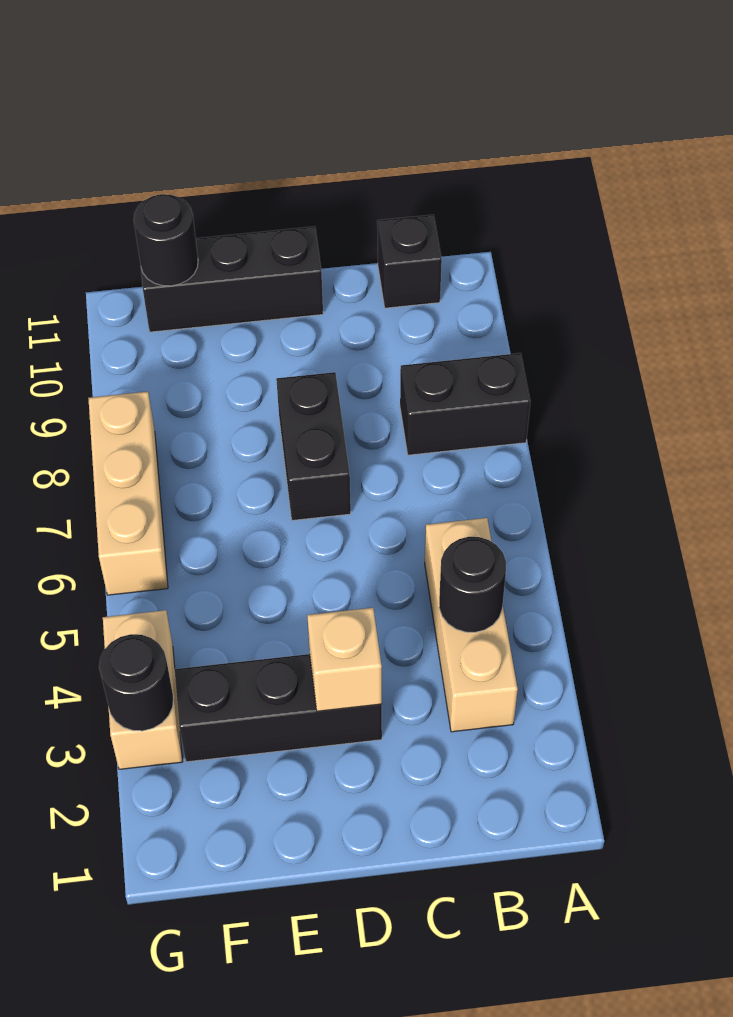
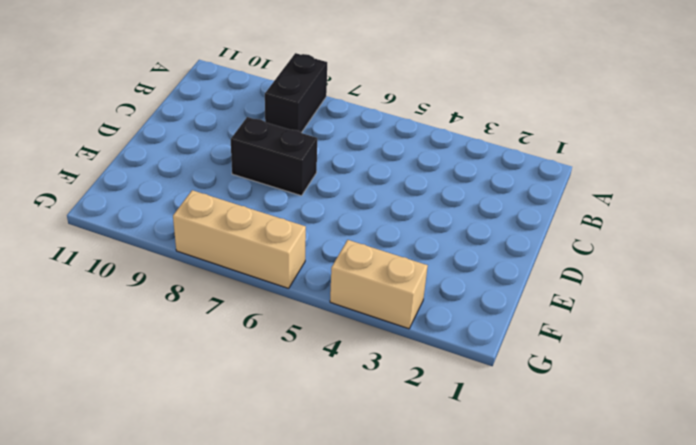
none -> tan 1x3 brick [425,518,518,732]
none -> black 1x1 brick [377,215,442,308]
none -> black 1x3 brick [175,654,382,762]

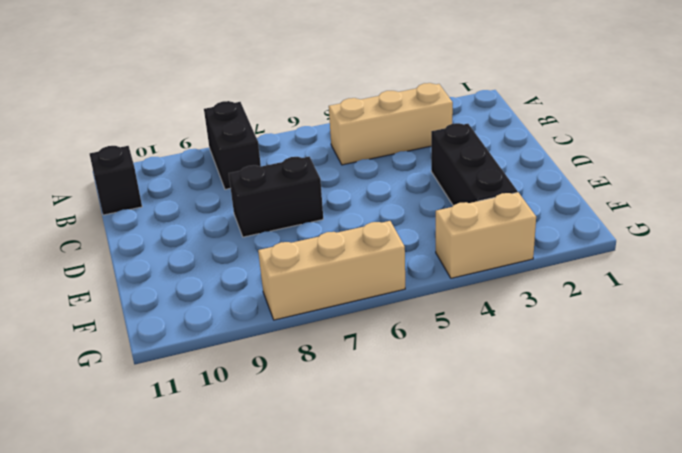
none -> black 1x3 brick [141,226,323,332]
none -> black 1x1 round brick [439,537,506,632]
none -> tan 1x1 brick [307,608,382,711]

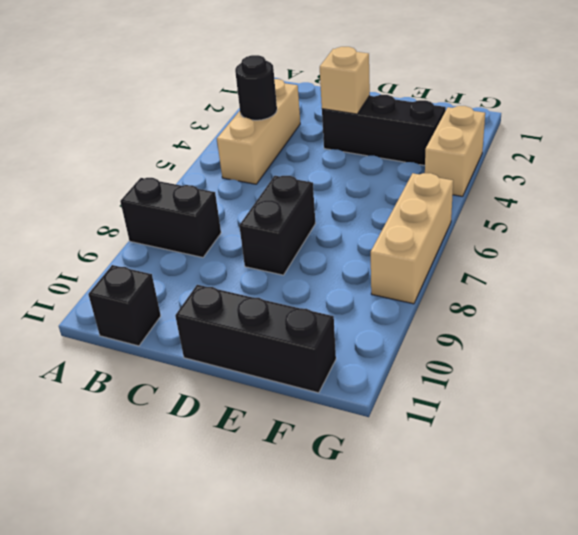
none -> black 1x1 round brick [134,194,198,286]
none -> black 1x1 round brick [99,634,174,731]

